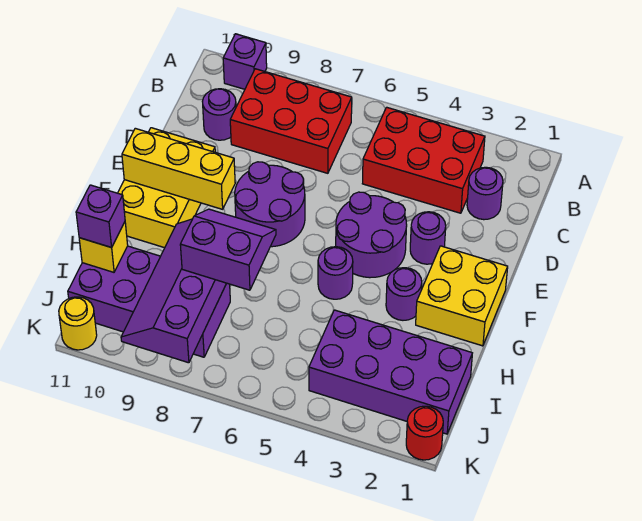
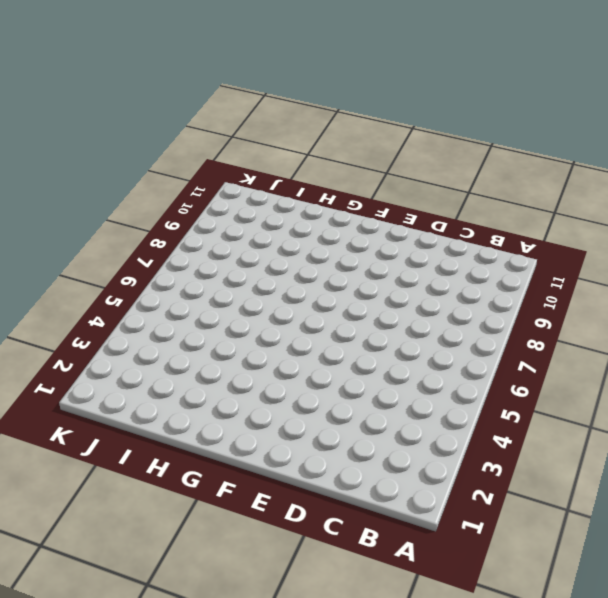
none -> purple 1x1 brick [223,34,267,89]
none -> red 2x3 brick [362,107,485,213]
none -> red 2x3 brick [230,69,352,173]

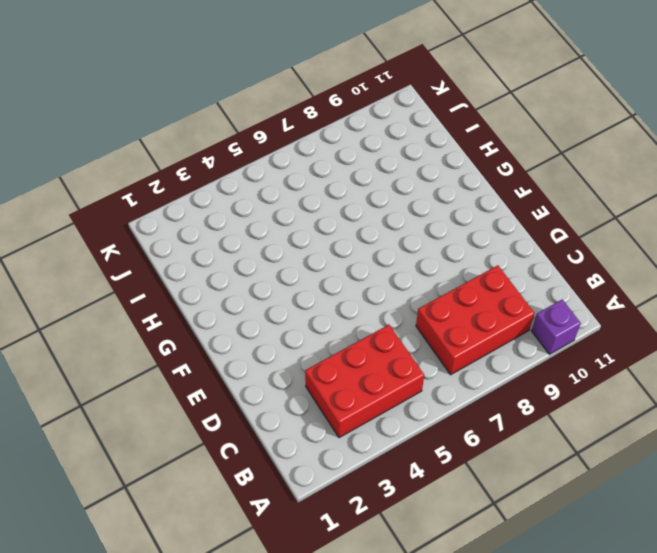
none -> purple 1x1 round brick [467,167,503,220]
none -> purple 1x1 round brick [202,89,236,140]
none -> purple 1x1 round brick [410,212,446,264]

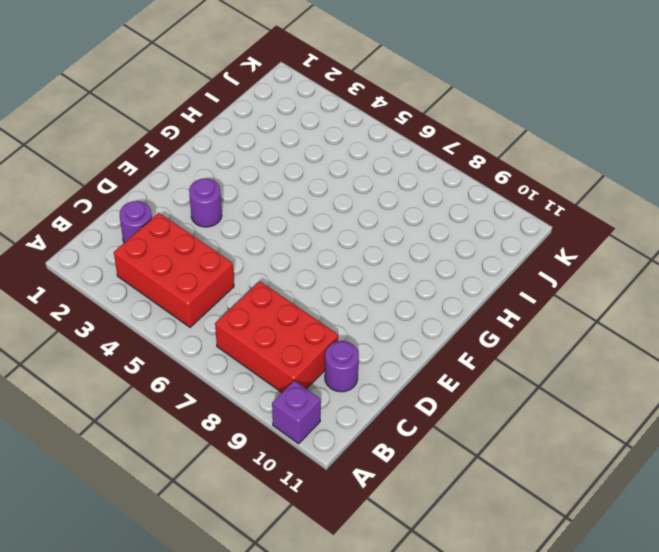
none -> purple 2x2 round brick [336,192,407,278]
none -> purple 2x2 round brick [235,162,305,247]
none -> yellow 2x3 brick [118,128,215,248]

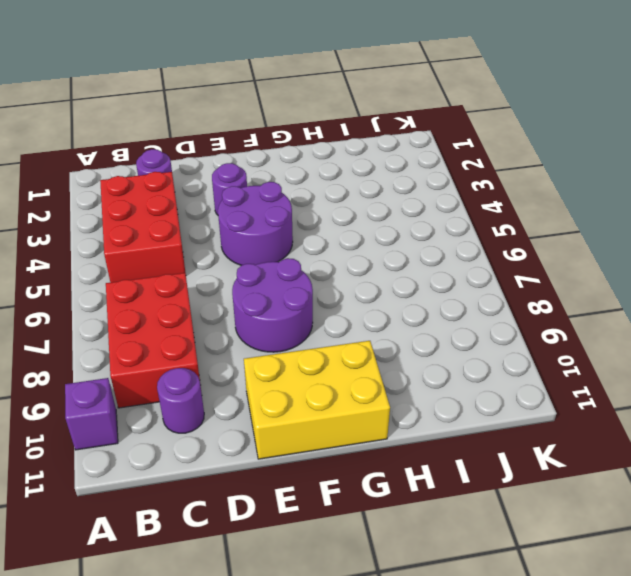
none -> yellow 2x2 brick [416,246,508,346]
none -> purple 1x1 round brick [386,268,422,320]
none -> purple 1x1 round brick [318,247,353,299]

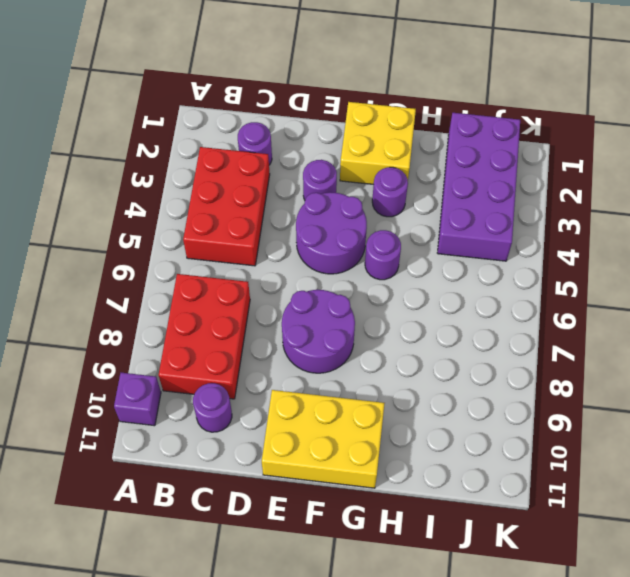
none -> purple 2x4 brick [68,246,230,357]
none -> red 1x1 round brick [406,406,443,460]
none -> yellow 1x1 round brick [59,297,97,350]

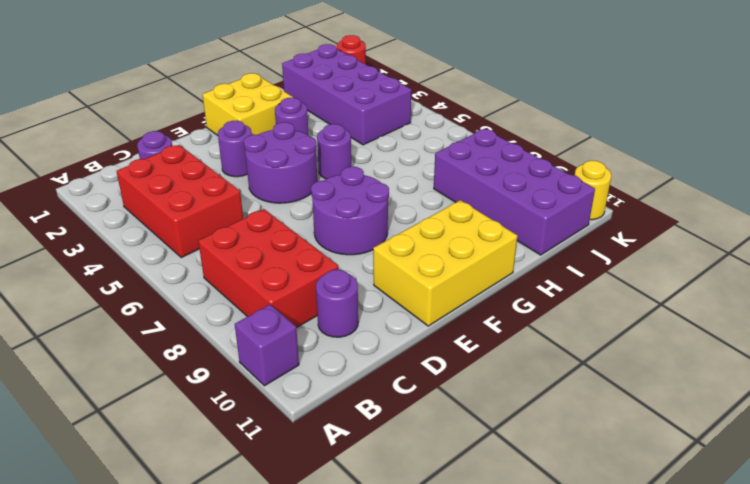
none -> yellow 1x3 brick [122,128,235,209]
none -> purple 2x4 slope [121,219,227,363]
none -> yellow 1x1 brick [79,222,128,272]

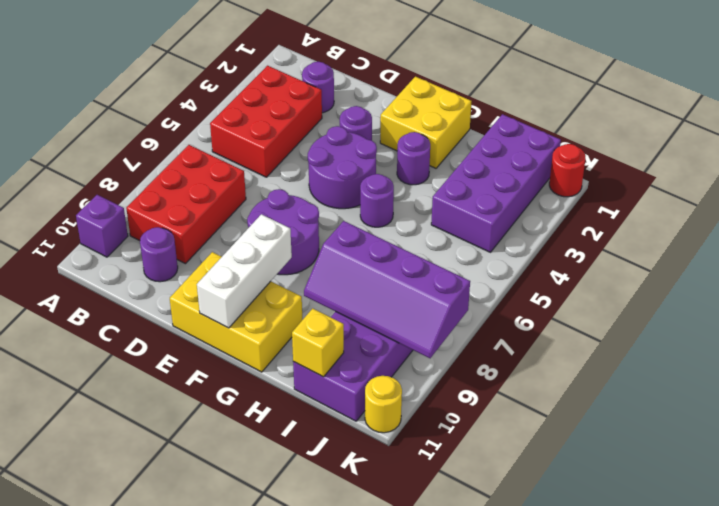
white 1x3 brick [197,214,292,328] -> yellow 1x3 brick [122,128,235,209]
none -> purple 2x2 slope [180,209,276,290]
none -> purple 1x1 brick [76,185,125,248]

